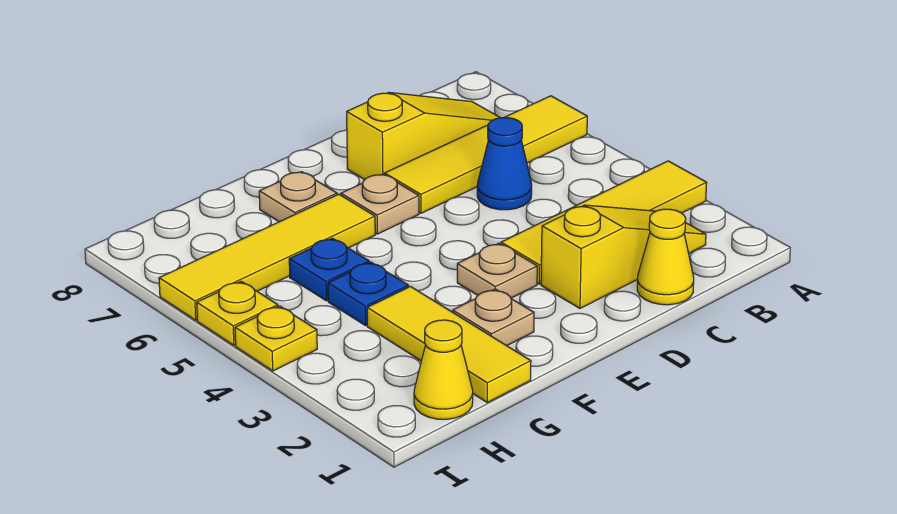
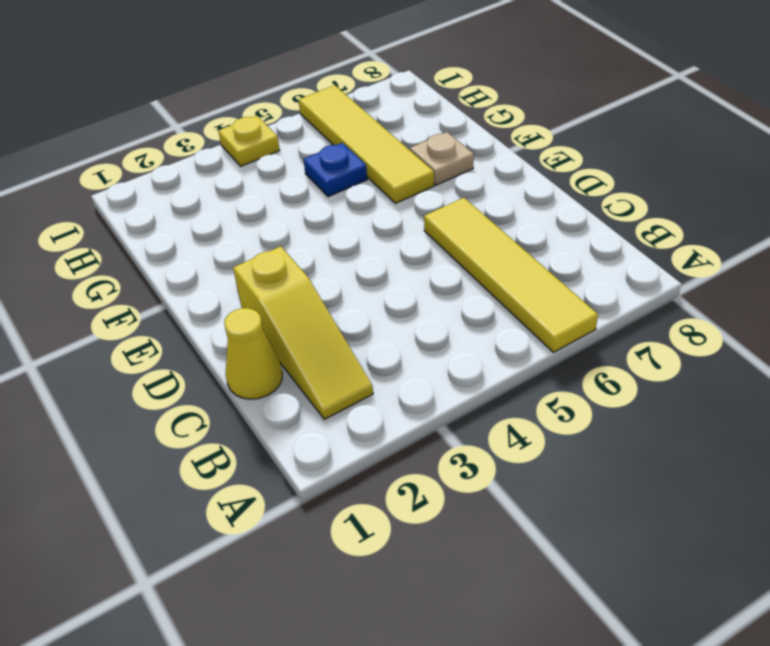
none -> yellow 1x4 tile [501,161,707,284]
none -> yellow 1x3 slope [347,92,500,180]
none -> blue 1x1 cone [477,118,532,210]

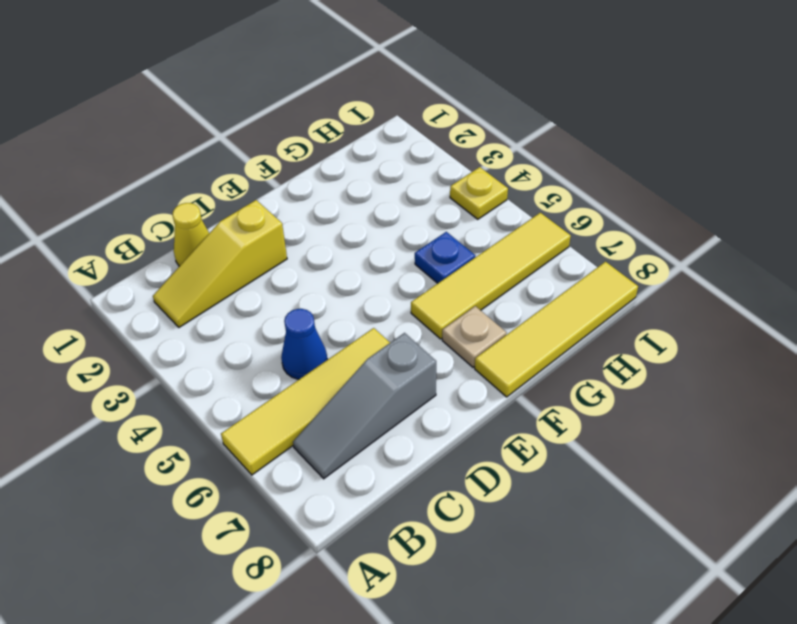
grey 1x3 slope [293,333,436,479] -> yellow 1x3 slope [347,92,500,180]
yellow 1x4 tile [475,262,638,397] -> yellow 1x4 tile moved to [501,161,707,284]
none -> tan 1x1 plate [457,243,537,298]
none -> tan 1x1 plate [341,174,419,234]
none -> tan 1x1 plate [453,289,534,346]

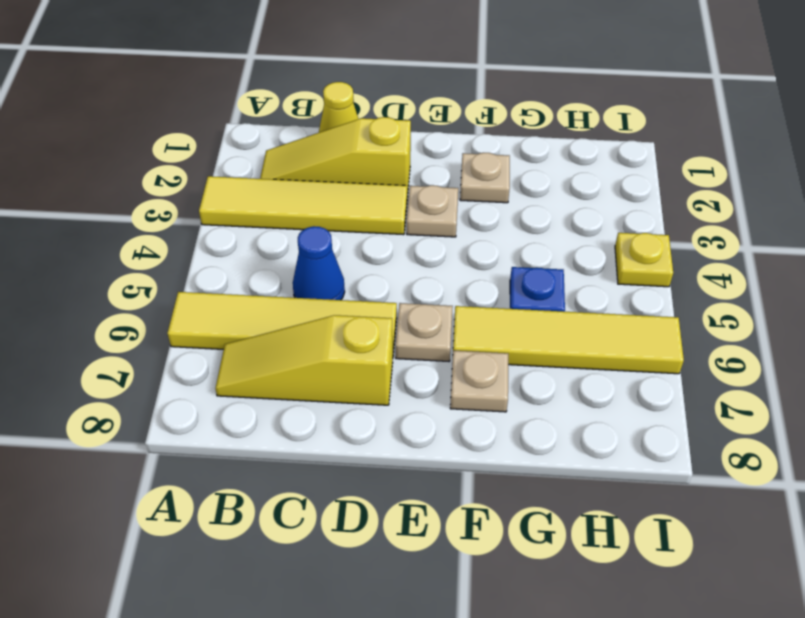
none -> yellow 1x3 tile [367,286,531,402]
none -> blue 1x1 plate [328,262,408,325]
none -> yellow 1x1 cone [414,320,473,419]

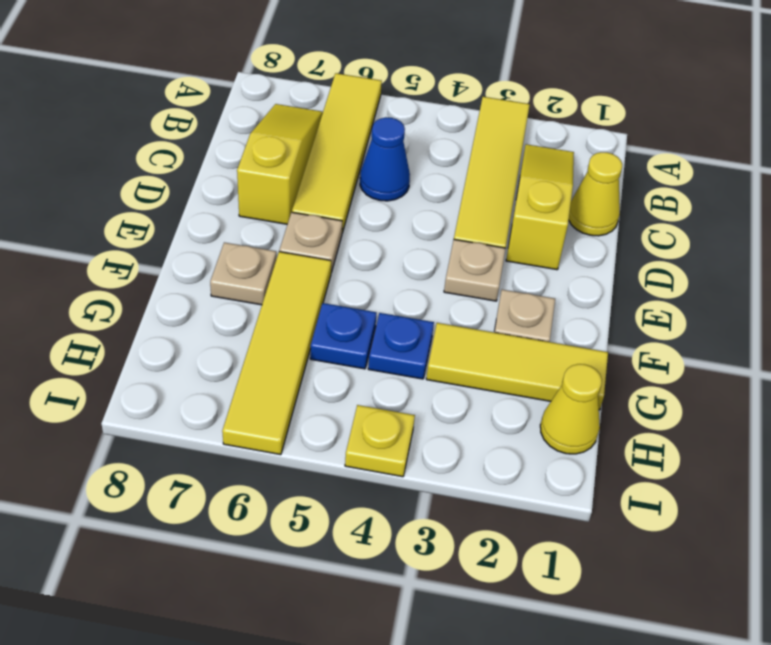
none -> yellow 1x1 plate [197,281,278,345]

